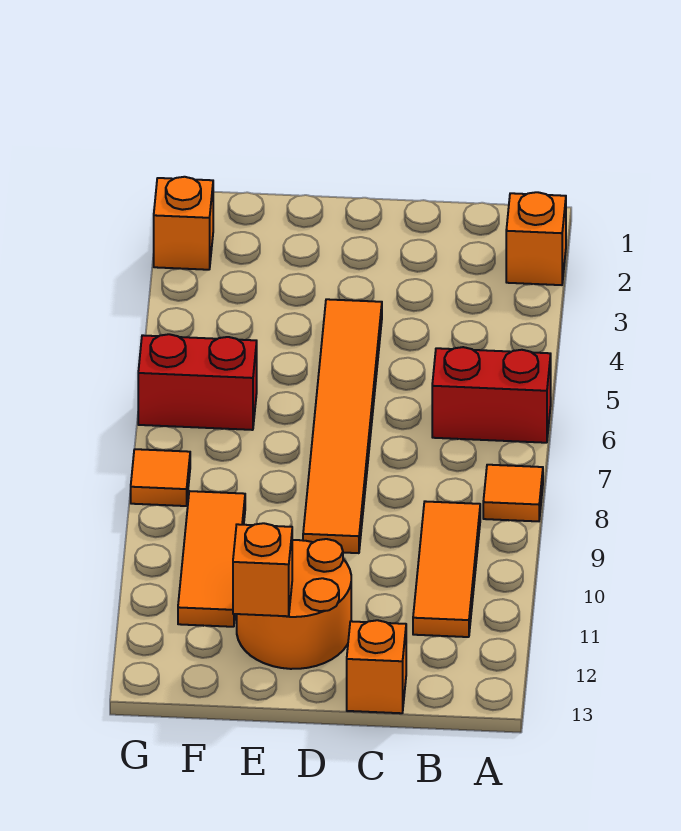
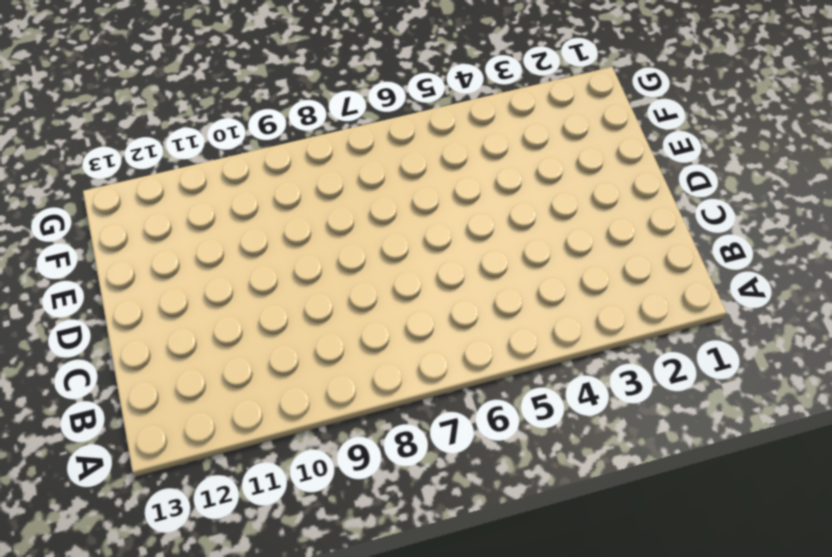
none -> orange 1x1 brick [506,192,566,285]
none -> red 1x2 brick [432,347,551,443]
none -> orange 1x1 tile [483,465,543,521]

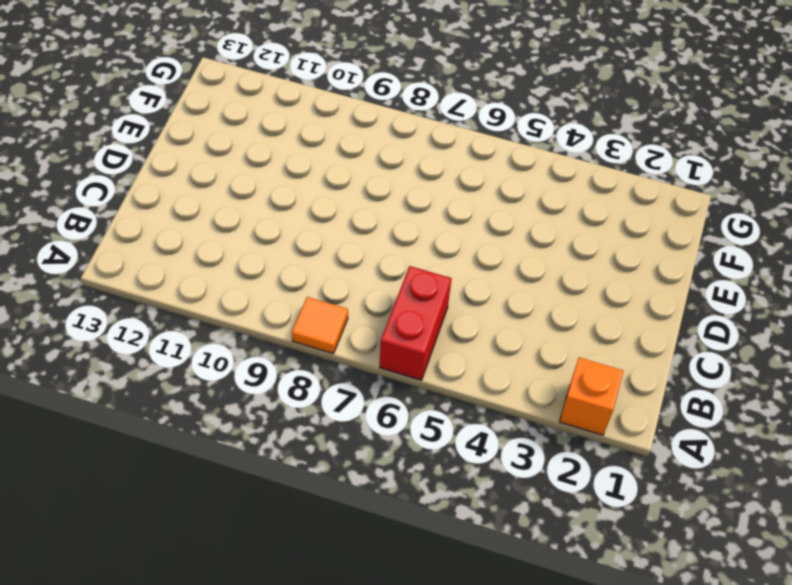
none -> orange 1x3 tile [413,501,480,637]
none -> orange 1x1 brick [347,620,406,713]
none -> orange 1x6 tile [303,299,382,553]

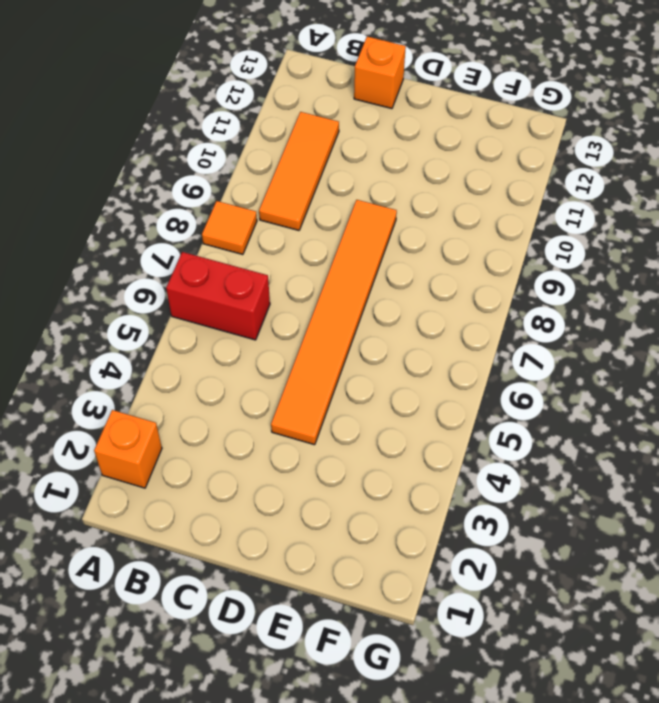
none -> orange 2x2 round brick [237,539,351,669]
none -> red 1x2 brick [138,334,257,430]
none -> orange 1x3 tile [178,491,245,627]

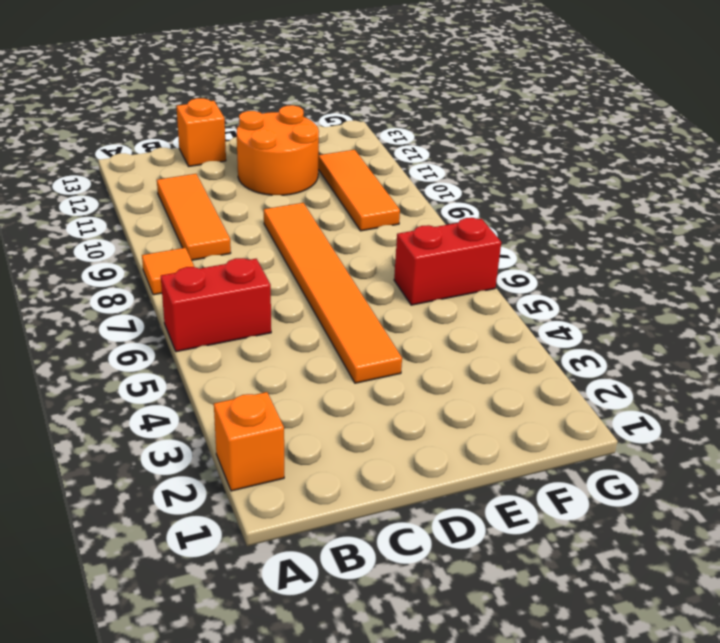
none -> orange 1x1 brick [154,177,213,270]
none -> orange 1x1 tile [131,449,190,506]
none -> orange 1x1 brick [233,523,292,616]

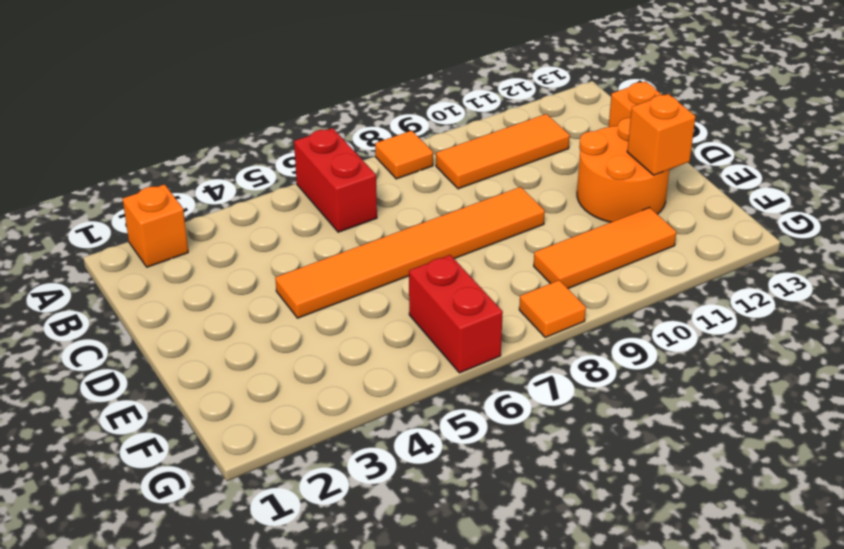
none -> orange 1x1 brick [154,177,213,270]

